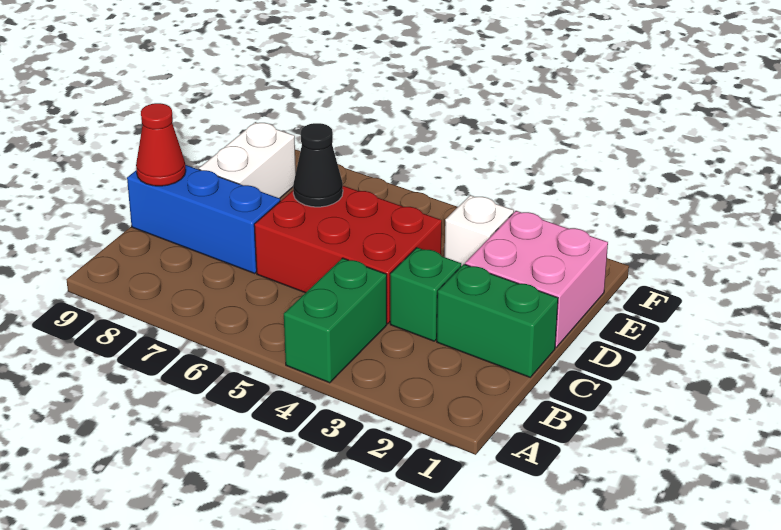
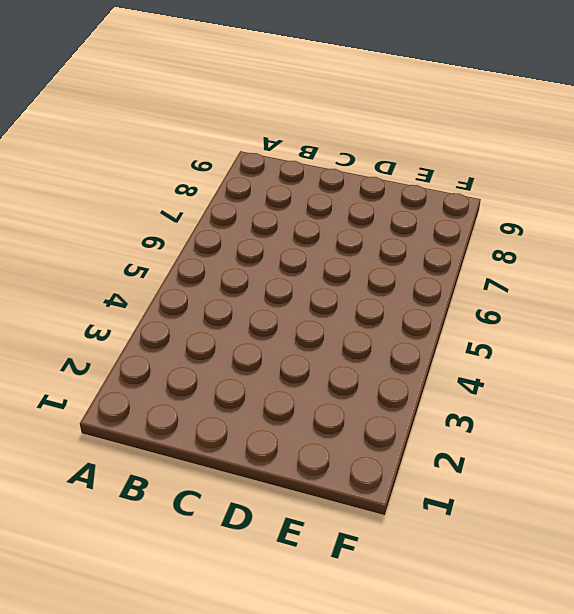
none -> green 1x2 brick [284,258,387,383]
none -> green 1x2 brick [437,264,558,377]

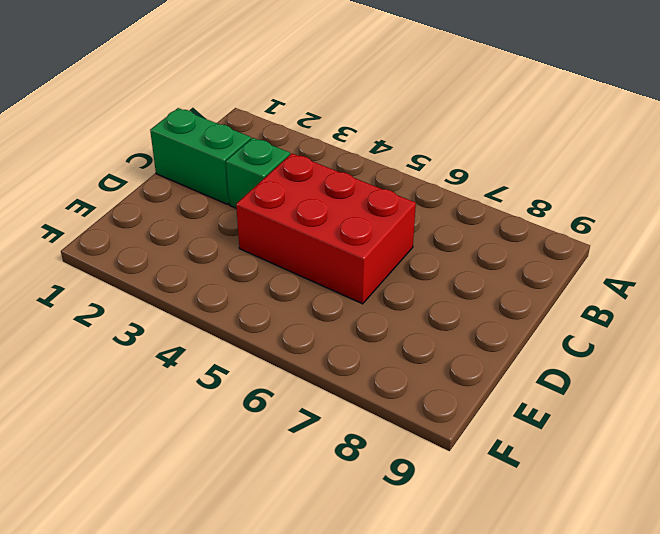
none -> green 1x2 brick [284,258,387,383]
none -> blue 1x3 brick [127,165,280,273]

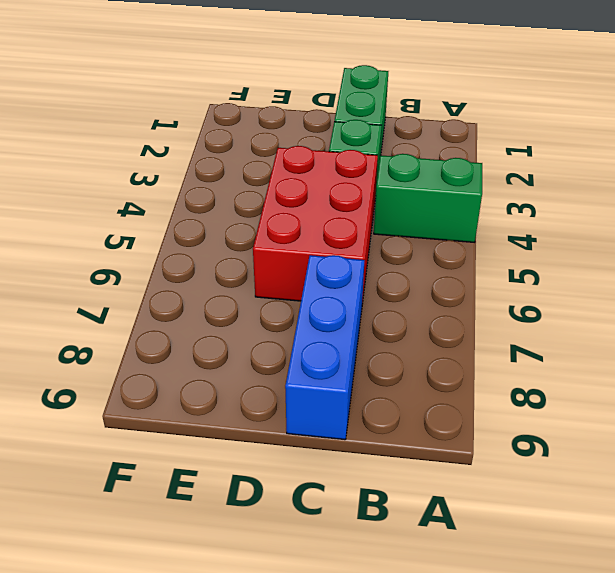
none -> pink 2x2 brick [465,211,608,348]
none -> white 1x2 brick [199,122,296,198]

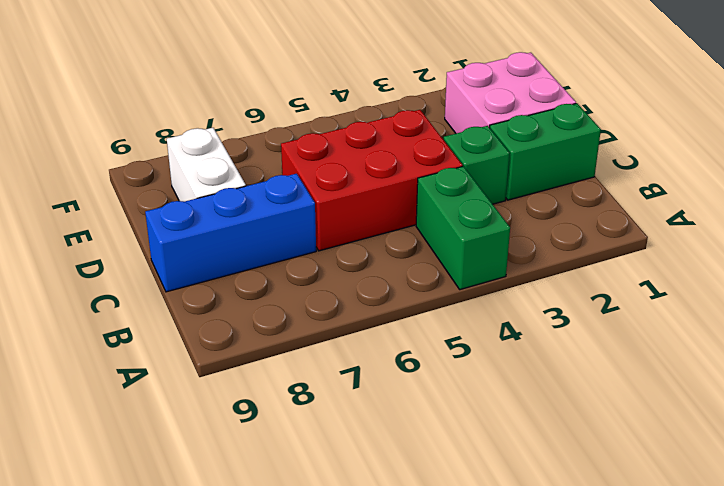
none -> white 1x1 brick [445,195,514,266]
none -> red 1x1 cone [136,103,186,186]

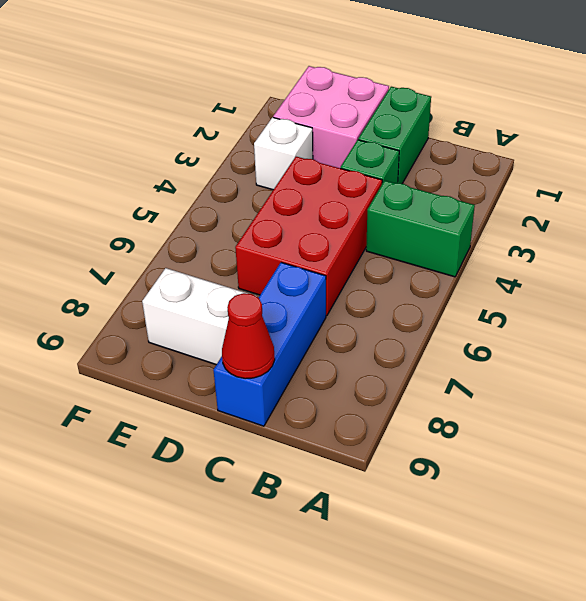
none -> black 1x1 cone [293,123,343,207]

